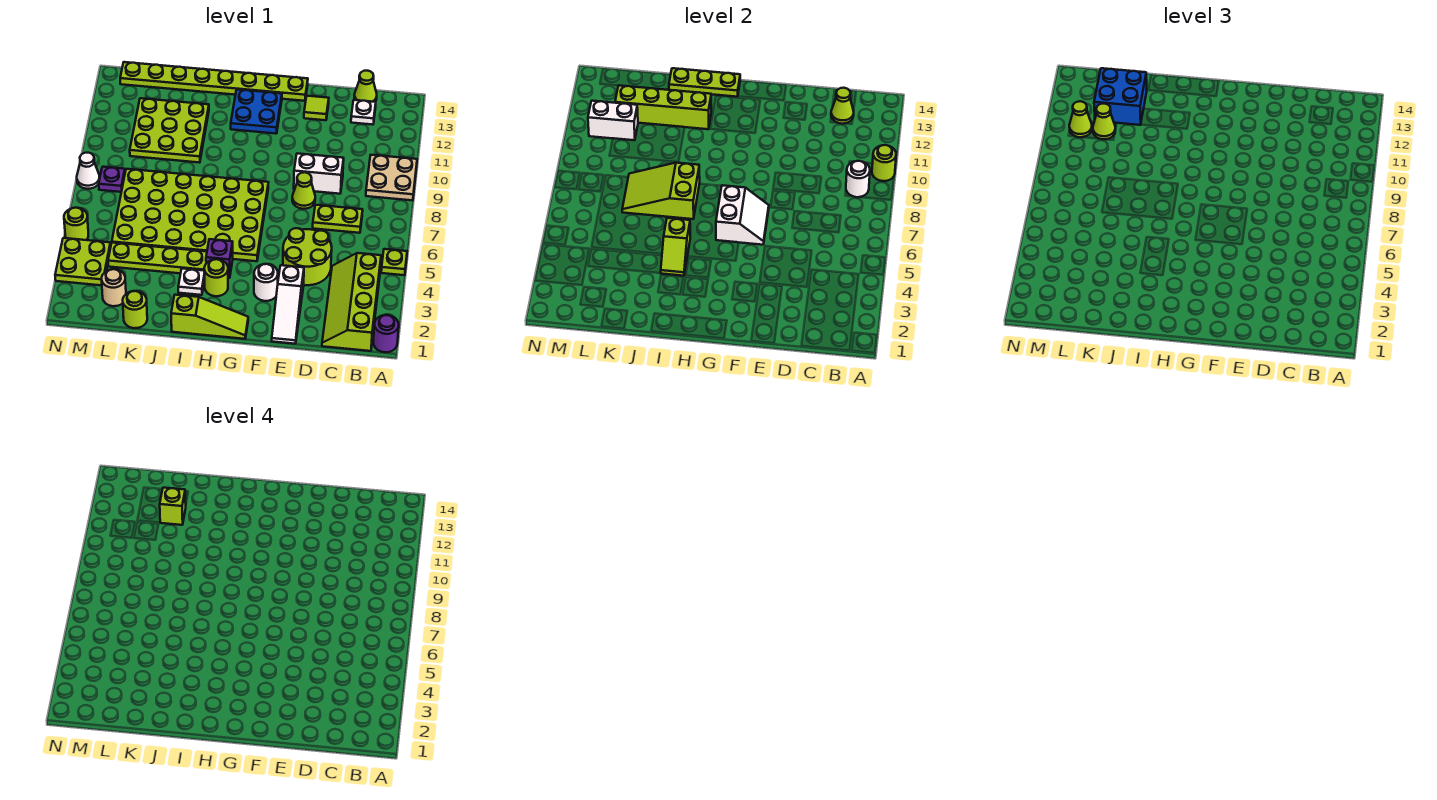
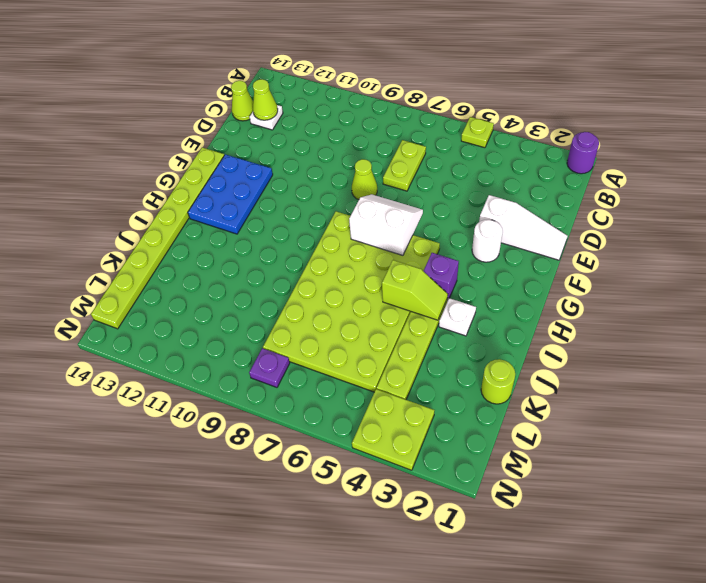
blue 2x3 plate [188,154,273,234] -> blue 2x2 plate [231,90,282,134]
none -> tan 2x2 plate [366,155,417,200]
none -> lime 2x4 slope [322,253,381,351]
none -> lime 2x2 round brick [283,228,332,285]
none -> white 1x2 brick [294,154,344,194]

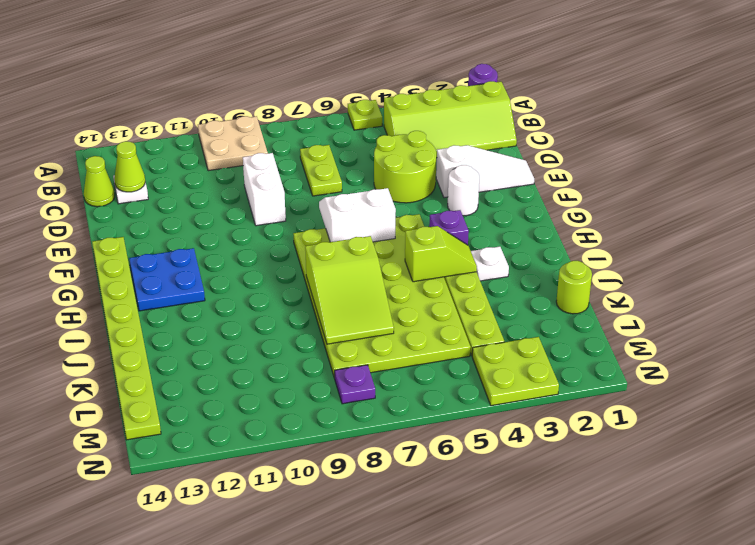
none -> lime 1x1 cone [292,172,315,209]
none -> lime 1x1 tile [304,96,329,120]
none -> lime 1x3 slope [171,295,248,339]
none -> lime 1x1 round brick [204,259,228,296]

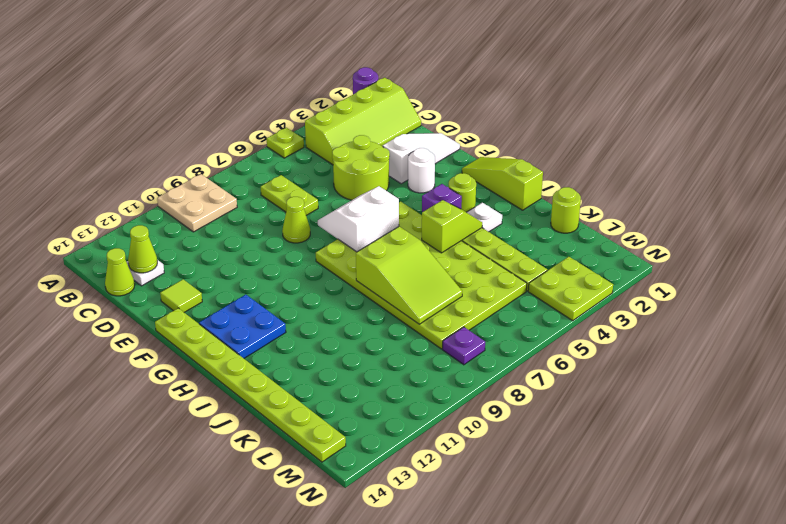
none -> white 1x2 brick [294,154,344,194]
none -> lime 3x3 plate [130,98,209,163]
none -> tan 1x1 round brick [102,269,126,306]
none -> lime 1x1 round brick [64,208,88,240]

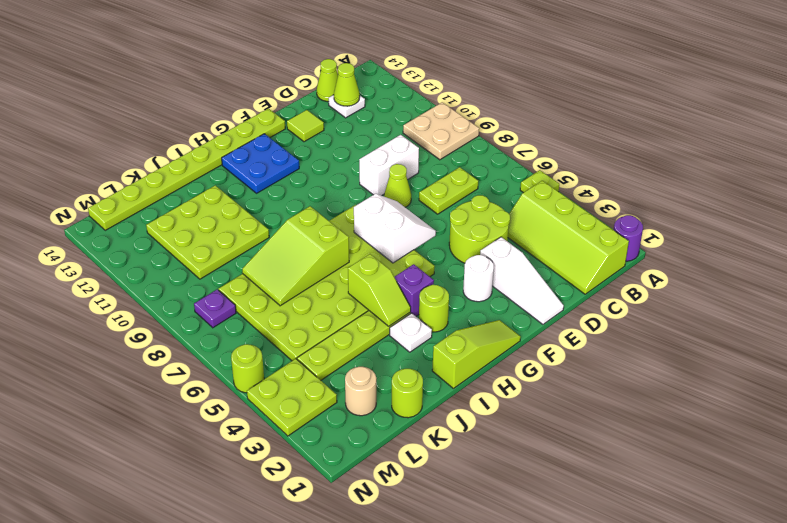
none -> white 1x1 cone [77,153,100,189]
none -> lime 1x1 round brick [872,145,896,181]
none -> white 1x1 round brick [846,161,870,197]
none -> lime 1x3 plate [669,68,740,97]

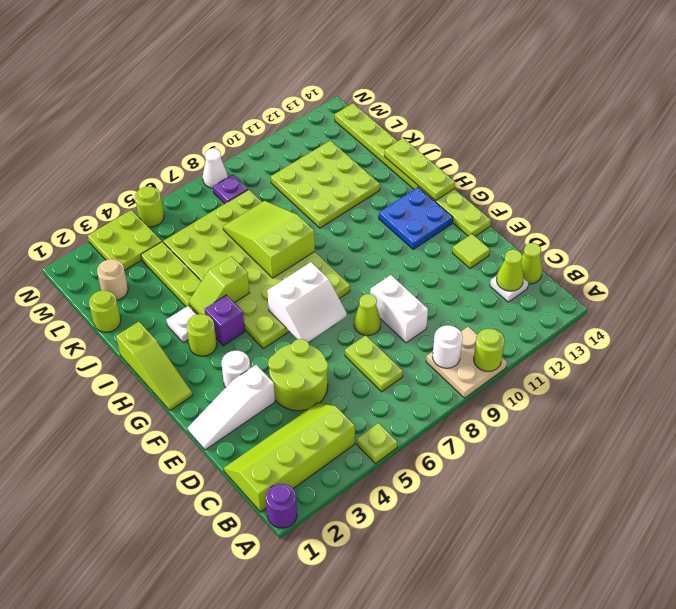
none -> lime 1x4 brick [615,85,711,129]
none -> white 1x2 brick [588,101,638,140]
none -> blue 2x2 brick [1094,68,1147,125]
none -> lime 1x1 cone [1093,104,1115,139]

